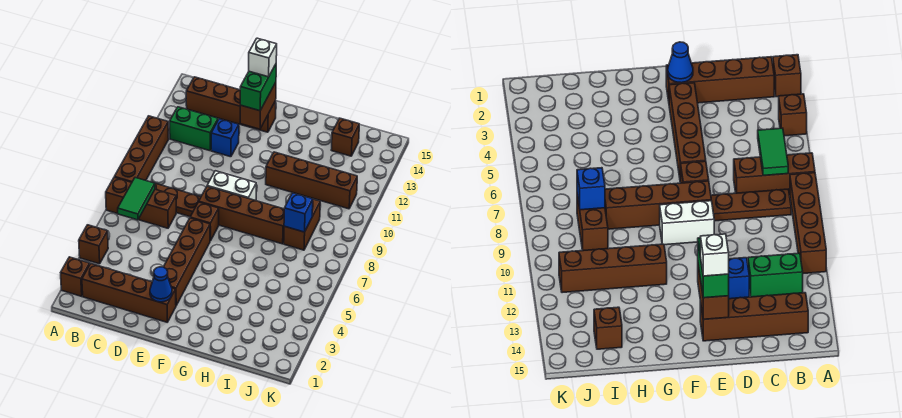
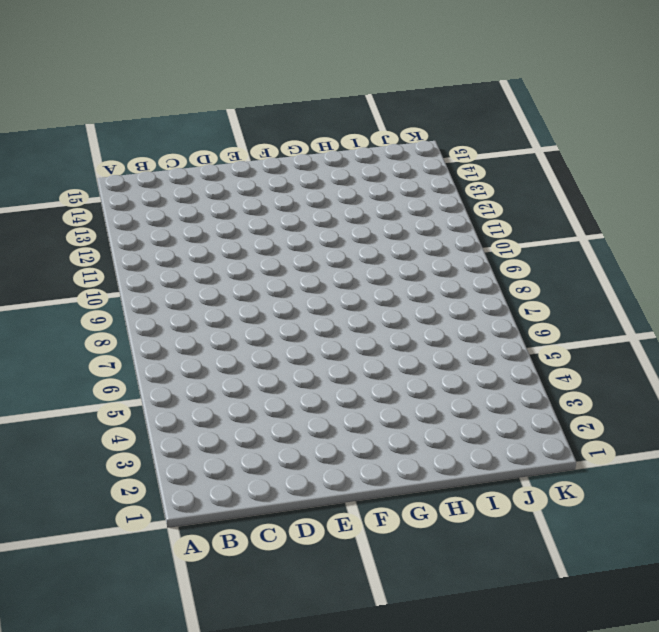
none -> brown 1x1 brick [61,257,90,296]
none -> brown 1x1 brick [79,225,108,264]
none -> brown 1x3 brick [106,177,176,228]

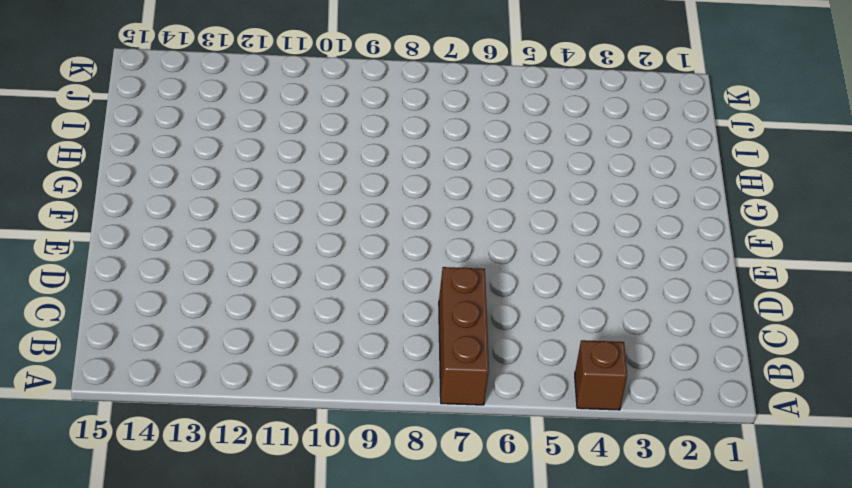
none -> brown 1x1 brick [61,257,90,296]
none -> brown 1x4 brick [115,116,169,182]
none -> brown 1x4 brick [82,263,176,322]

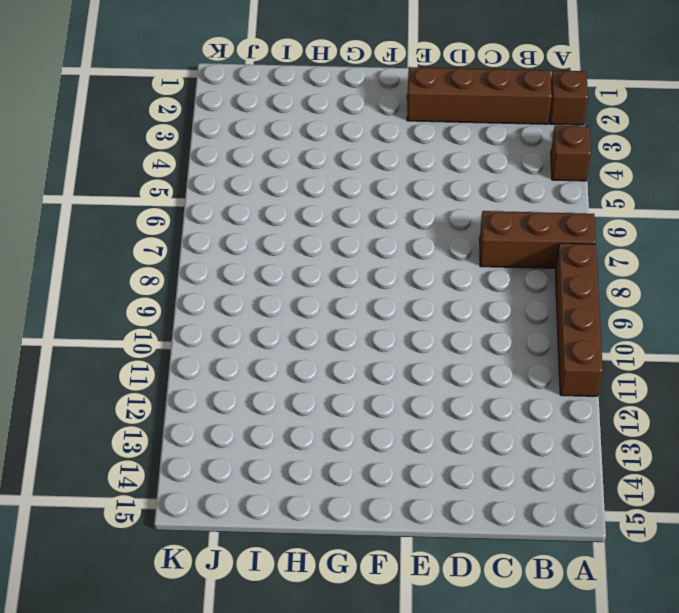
none -> brown 1x3 plate [155,183,201,217]
none -> green 1x2 brick [170,107,218,151]
none -> brown 1x4 brick [186,77,276,132]

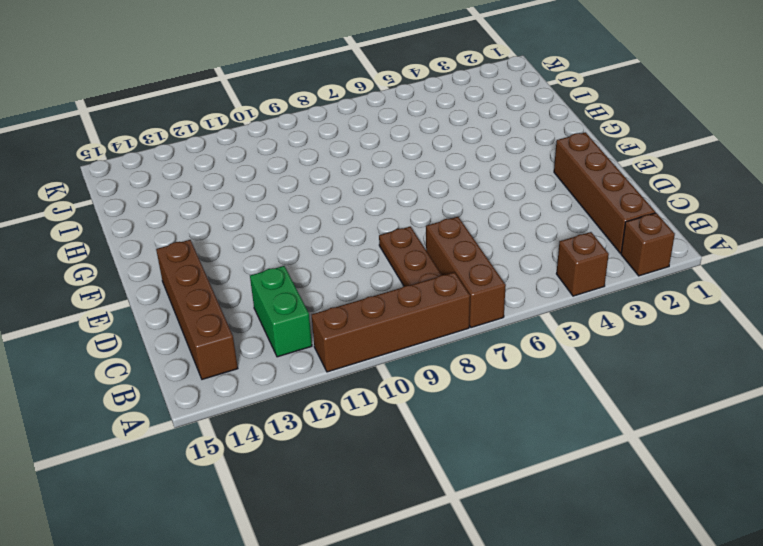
none -> blue 1x1 brick [211,119,239,157]
none -> brown 1x4 brick [164,218,210,305]
none -> brown 1x1 brick [190,202,219,241]

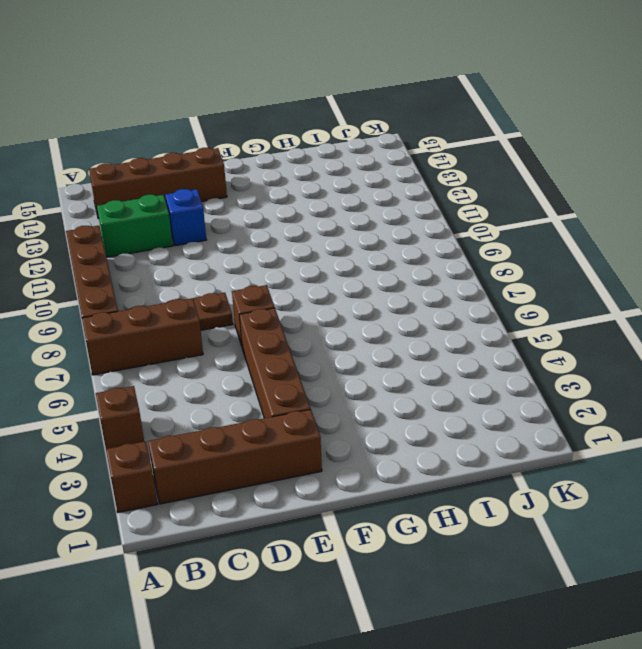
none -> brown 1x4 brick [199,187,284,244]
none -> white 1x2 brick [207,171,256,201]
none -> brown 1x4 brick [266,152,357,209]

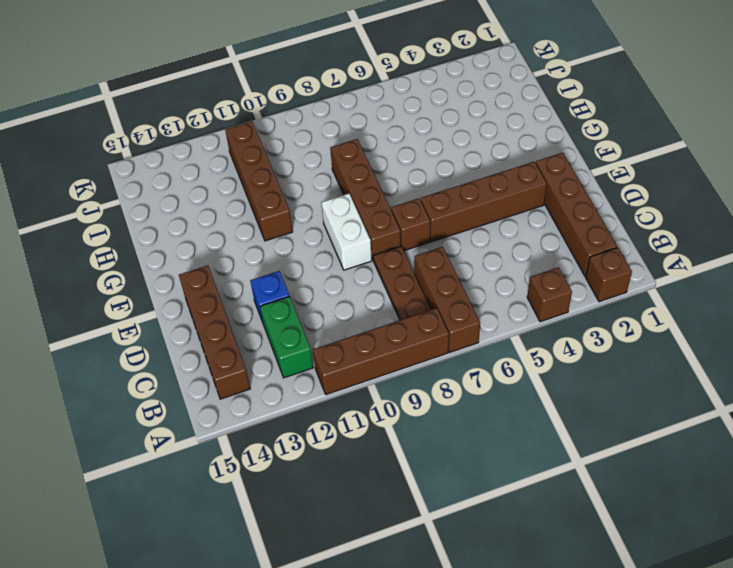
none -> brown 1x2 brick [284,199,320,250]
none -> brown 1x1 brick [331,118,359,156]
none -> green 1x2 tile [118,178,155,220]

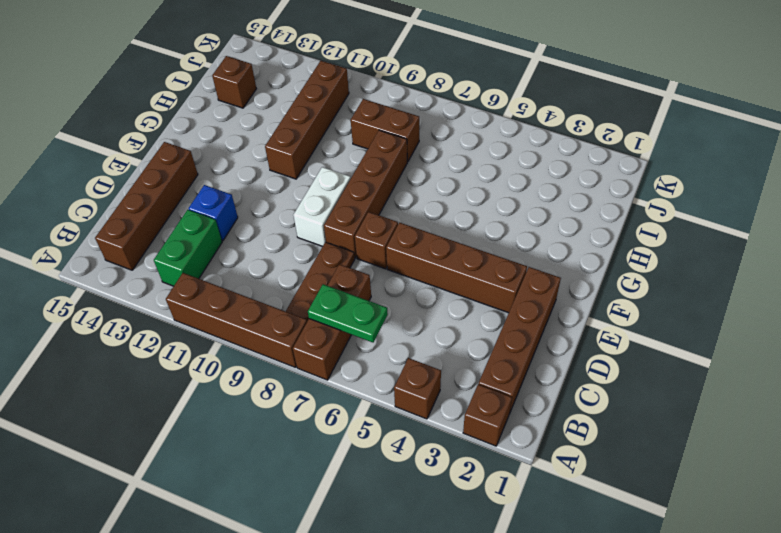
green 1x2 plate [308,284,388,342] -> green 1x2 tile [118,178,155,220]
none -> blue 1x1 cone [150,267,172,302]
none -> brown 1x2 brick [240,82,276,129]
none -> blue 1x1 brick [284,193,313,232]

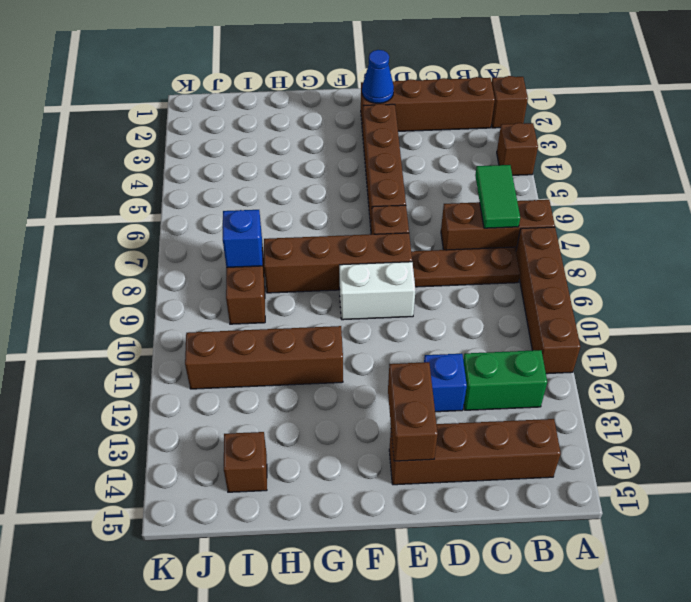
none -> green 1x2 brick [240,64,276,111]
none -> white 1x1 brick [249,38,277,77]

